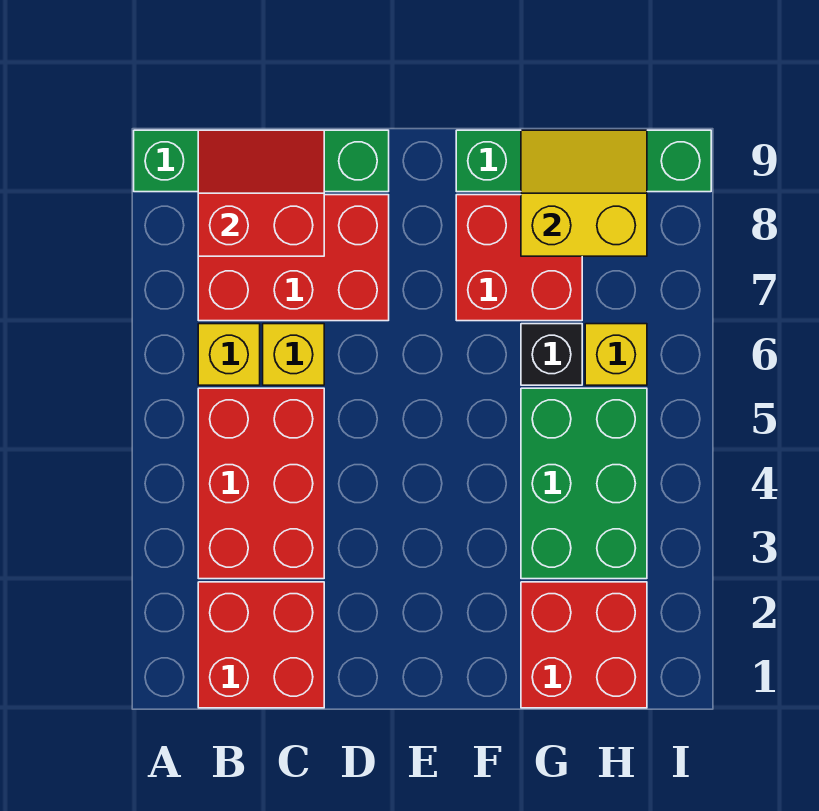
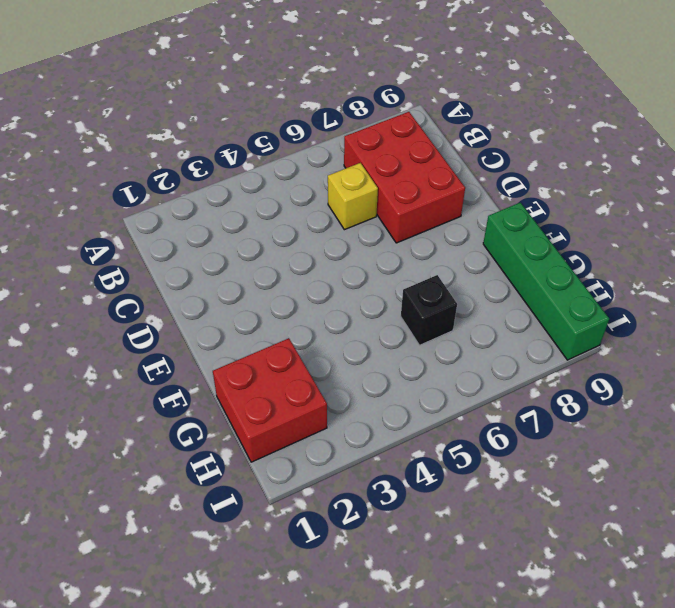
none -> green 1x4 brick [134,130,389,192]
none -> red 2x2 brick [198,582,324,708]
none -> red 2x3 brick [198,388,324,579]

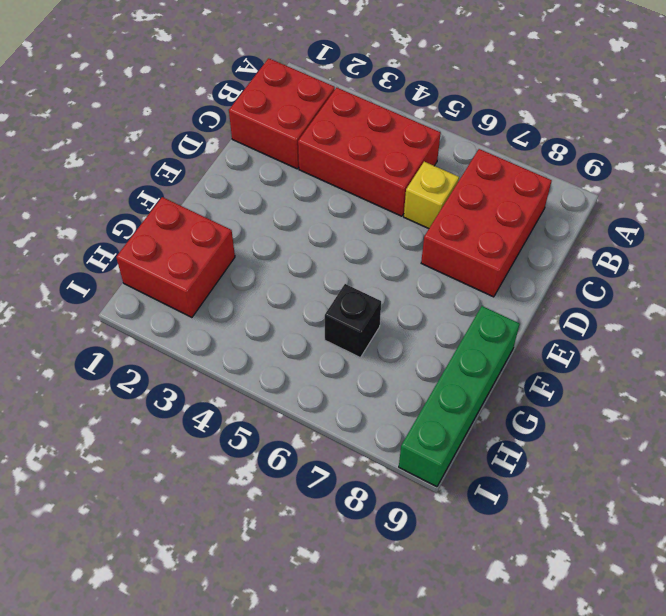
none -> green 1x4 brick [134,130,389,192]
none -> yellow 1x1 brick [198,324,260,385]
none -> red 2x2 brick [456,195,582,321]

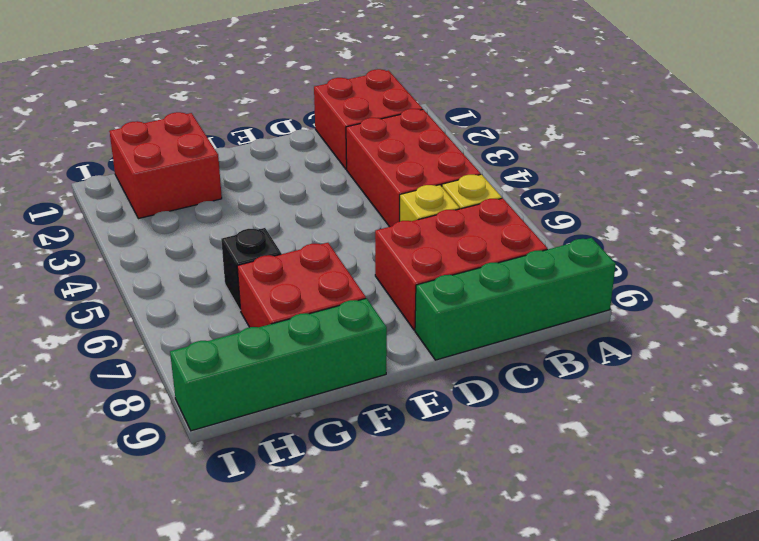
none -> green 2x3 brick [521,388,647,579]
none -> yellow 1x1 brick [585,324,647,385]
none -> red 2x2 slope [198,130,324,256]

